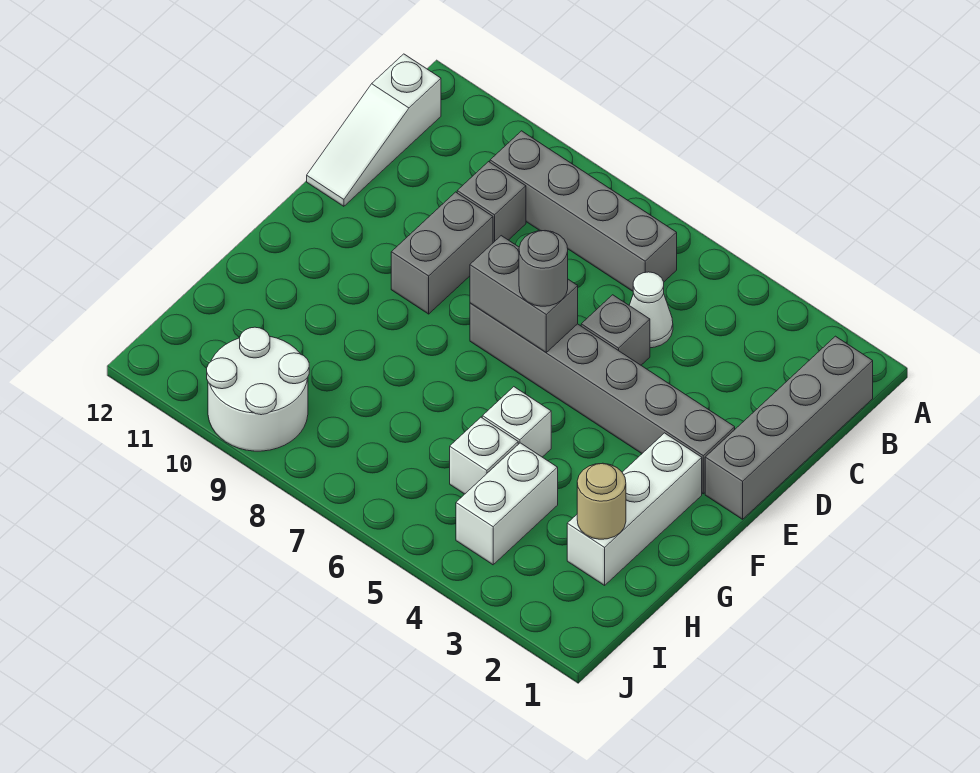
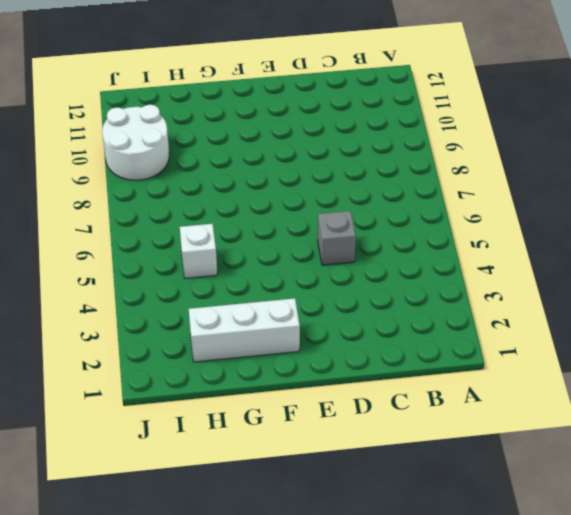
none -> grey 1x4 brick [705,336,873,519]
none -> grey 1x4 brick [490,131,677,291]
none -> white 1x3 slope [307,54,441,206]

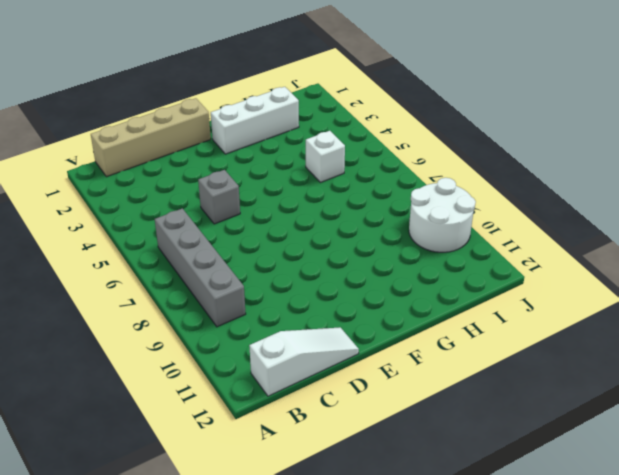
tan 1x4 brick [91,98,211,177] -> grey 1x4 brick [705,336,873,519]
none -> white 1x1 cone [629,272,673,348]
none -> grey 1x1 brick [457,162,526,243]
none -> grey 1x2 brick [391,192,493,314]

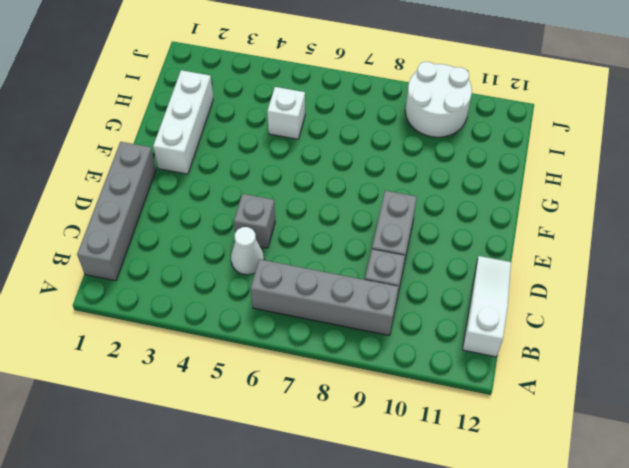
none -> grey 1x6 brick [470,303,735,494]
none -> white 1x1 brick [482,387,551,457]
none -> white 1x2 brick [456,443,558,565]

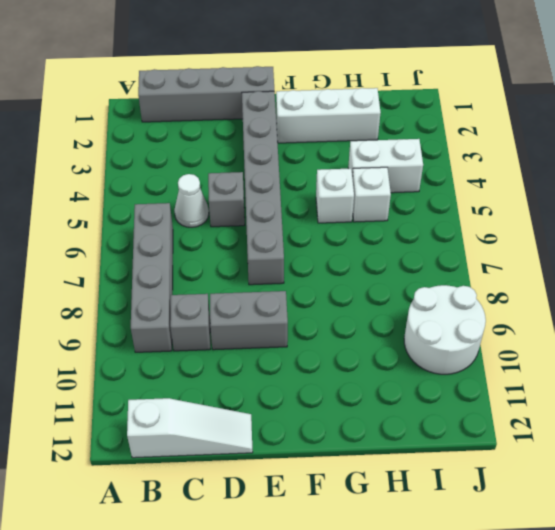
none -> grey 1x2 brick [470,236,578,352]
none -> tan 1x1 round brick [577,463,626,539]
none -> grey 1x1 round brick [519,231,568,306]

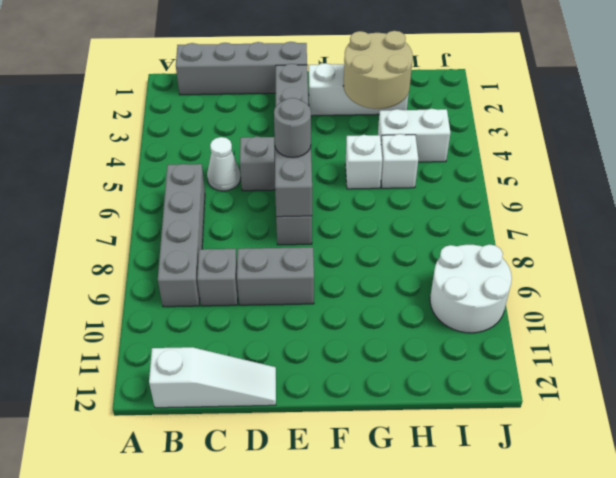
tan 2x2 round brick [343,31,413,109] -> tan 1x1 round brick [577,463,626,539]

